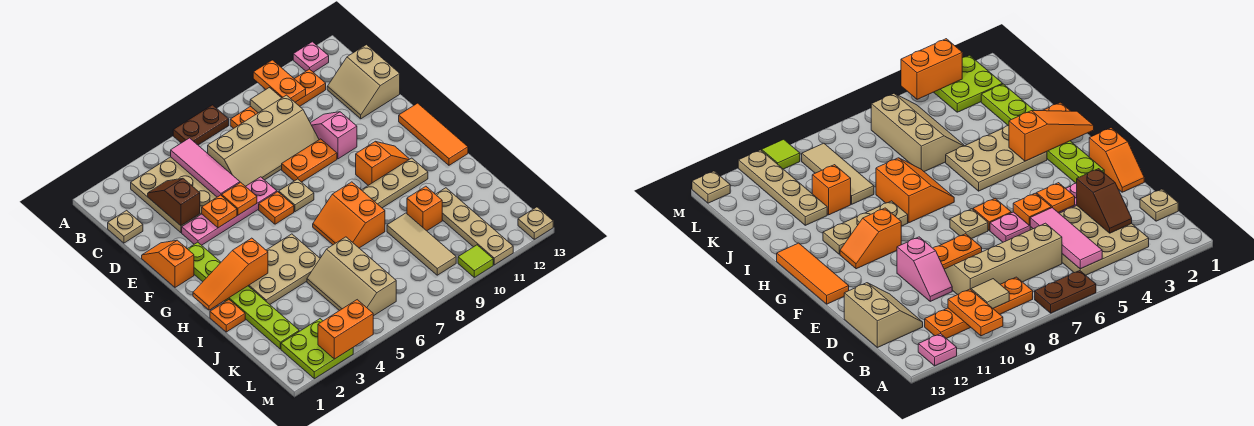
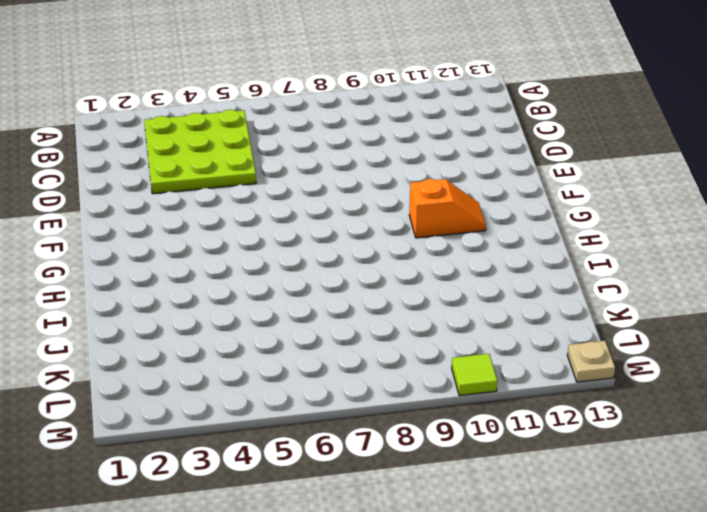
lime 3x3 plate [144,110,256,194] -> tan 3x3 plate [131,157,217,233]
none -> brown 1x2 plate [173,105,229,145]
none -> pink 1x1 plate [293,42,329,72]
none -> orange 1x4 plate [230,69,326,129]
none -> tan 1x1 plate [108,210,143,243]

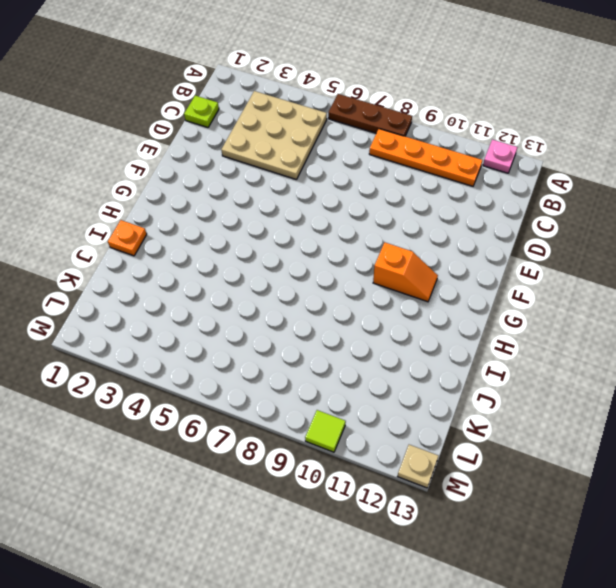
brown 1x3 plate [328,94,412,136] -> brown 1x2 plate [173,105,229,145]
lime 1x1 plate [184,96,219,127] -> tan 1x1 plate [108,210,143,243]
none -> tan 2x4 slope [208,95,319,186]
none -> tan 2x2 slope [327,45,400,119]
none -> pink 1x2 slope [311,112,357,159]
none -> orange 1x2 slope [142,240,194,287]

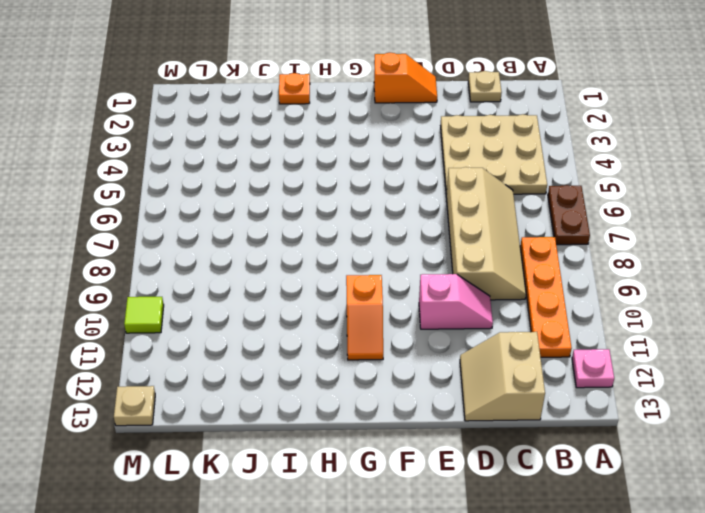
tan 2x4 slope [446,167,526,300] -> tan 2x4 slope turned to [208,95,319,186]
tan 2x2 slope [460,332,545,421] -> tan 2x2 slope turned to [327,45,400,119]
none -> pink 1x4 plate [182,177,277,245]
none -> orange 1x2 plate [282,139,337,182]
none -> lime 1x6 plate [188,242,299,349]
none -> orange 1x1 plate [259,192,294,224]

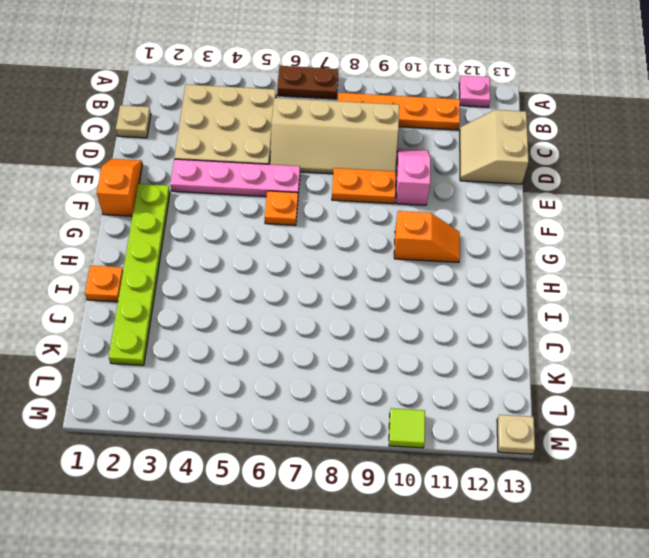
none -> tan 1x1 plate [279,179,314,212]
none -> orange 1x3 tile [399,103,468,165]
none -> tan 2x3 plate [248,234,320,304]
none -> orange 2x2 slope [313,182,385,248]

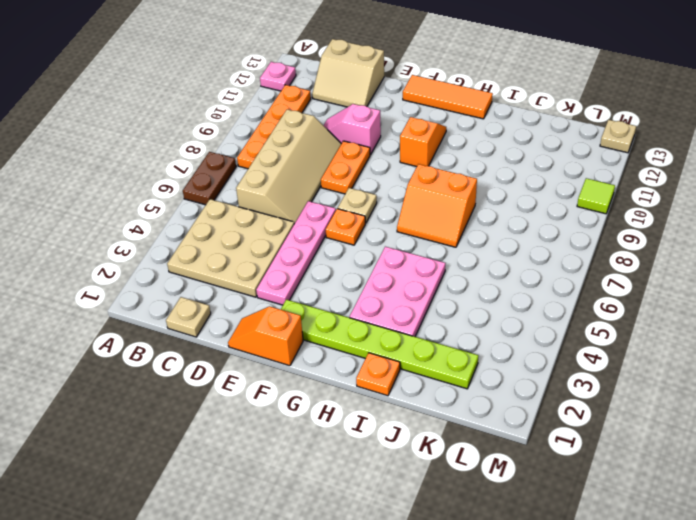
pink 2x3 plate [350,247,446,337] -> tan 2x3 plate [248,234,320,304]
none -> tan 1x3 plate [362,158,428,208]
none -> tan 2x3 slope [307,237,396,316]
none -> tan 1x3 tile [387,213,456,275]
none -> orange 1x1 brick [407,186,442,231]

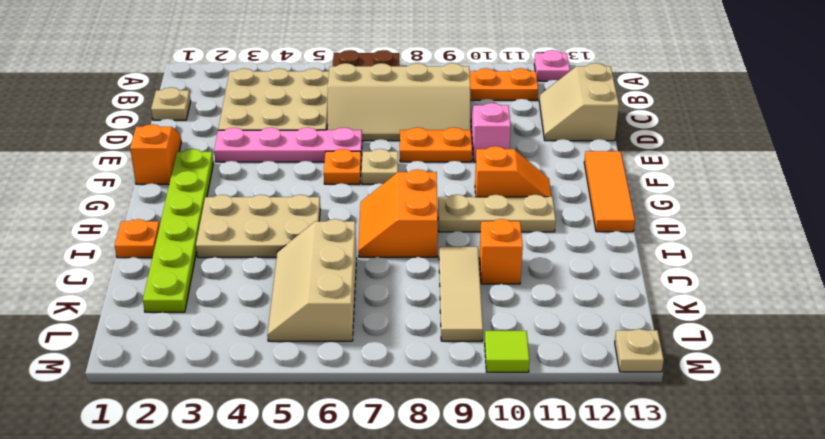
none -> tan 1x4 plate [436,188,513,265]
none -> lime 2x2 plate [281,319,353,379]
none -> orange 1x2 plate [253,60,306,102]
none -> pink 1x3 tile [171,138,240,197]

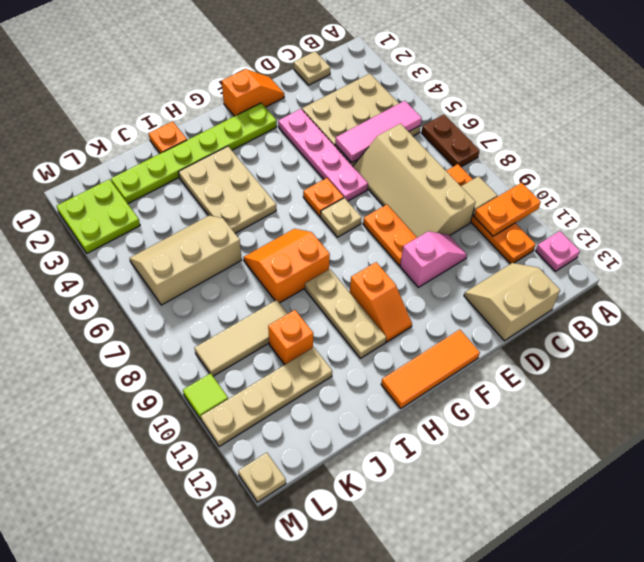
none -> brown 1x2 slope [148,178,200,226]
none -> orange 1x1 plate [202,195,237,228]
none -> orange 1x1 plate [222,182,257,215]
none -> orange 1x3 slope [193,238,268,310]

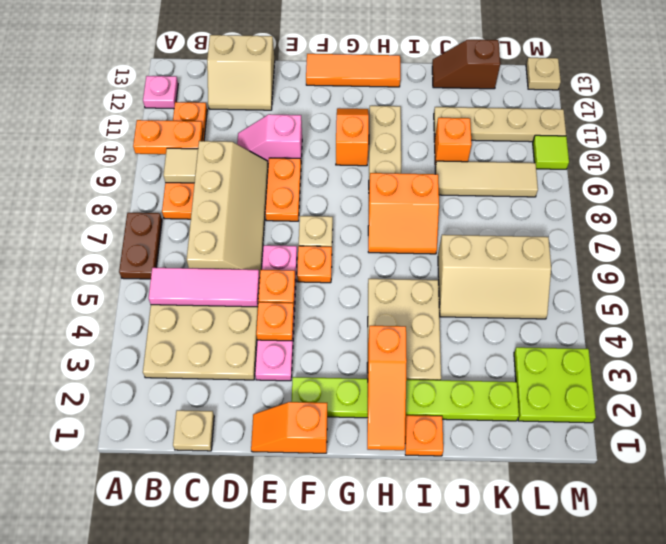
brown 1x2 slope [432,40,500,89] -> brown 1x2 slope moved to [148,178,200,226]
none -> orange 1x2 brick [318,300,373,359]

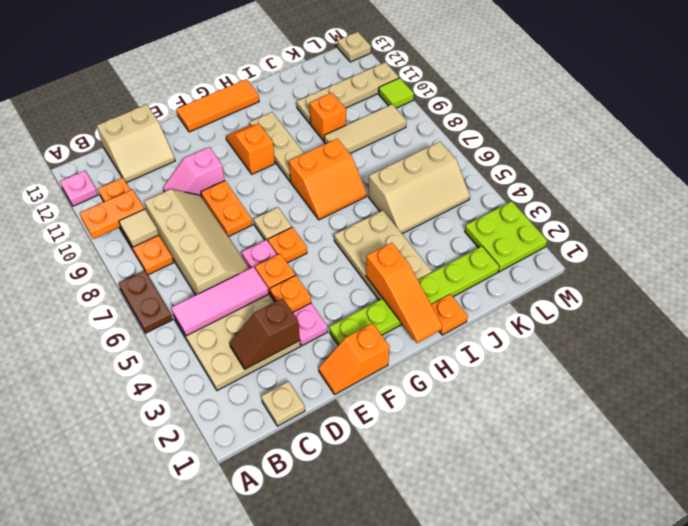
none -> orange 1x2 brick [318,300,373,359]

